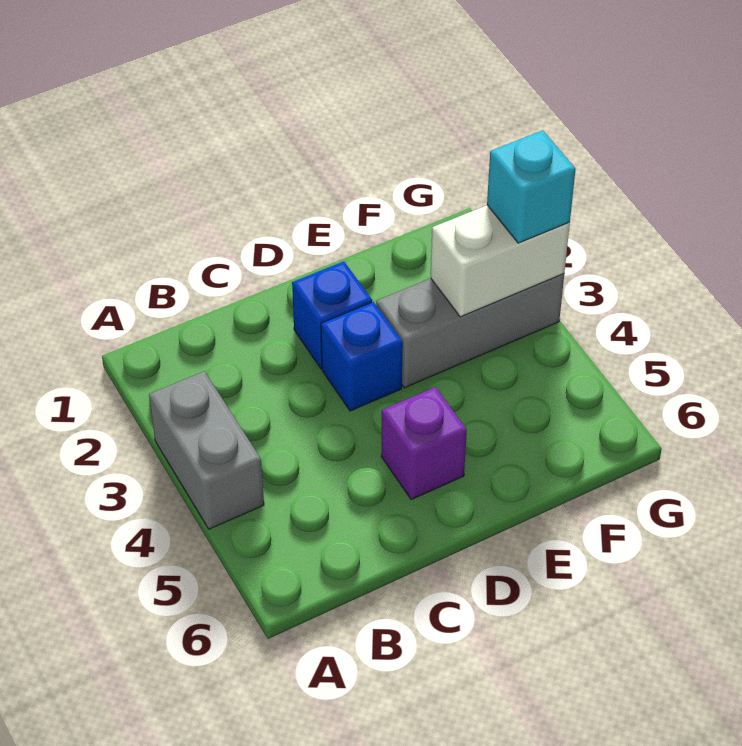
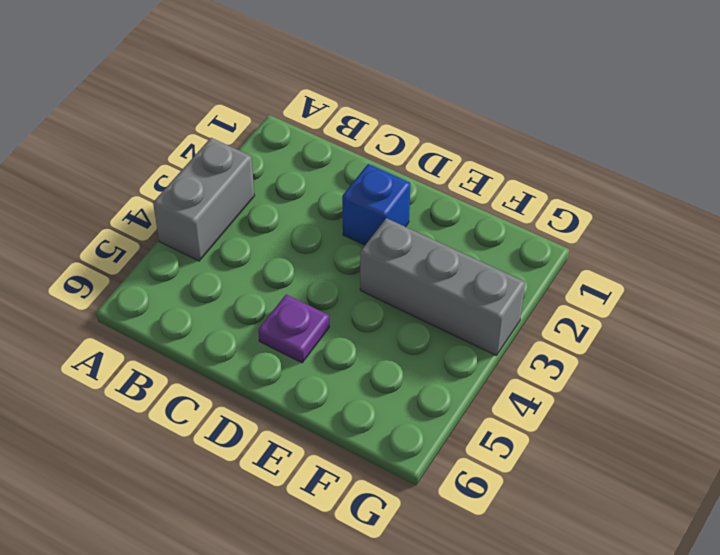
purple 1x1 plate [258,294,329,363] -> purple 1x1 brick [381,387,467,500]
none -> blue 1x1 brick [321,302,403,411]
none -> white 1x2 brick [431,205,570,317]

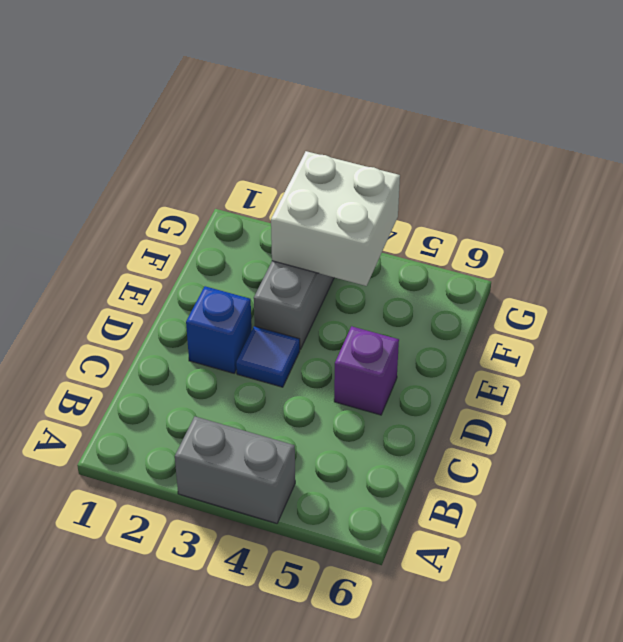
blue 1x1 tile [236,326,300,387] -> blue 1x1 brick [321,302,403,411]
white 2x2 brick [271,151,400,286] -> white 1x2 brick [431,205,570,317]
none -> cyan 1x1 brick [487,130,575,243]

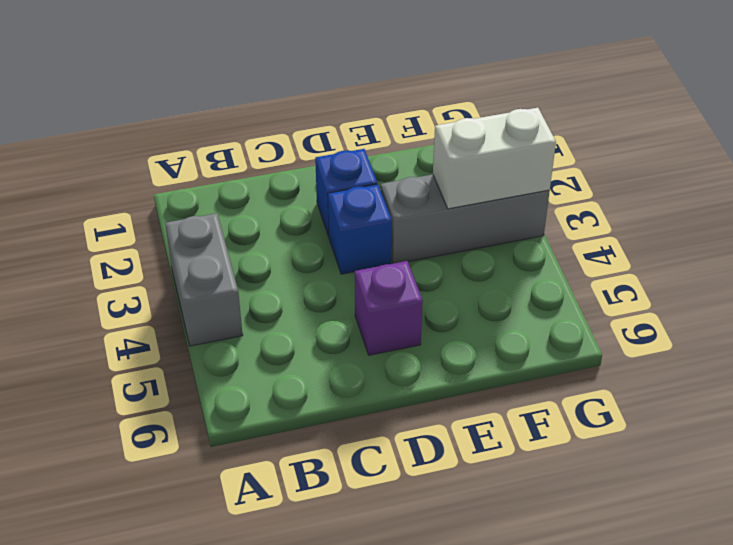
none -> cyan 1x1 brick [487,130,575,243]

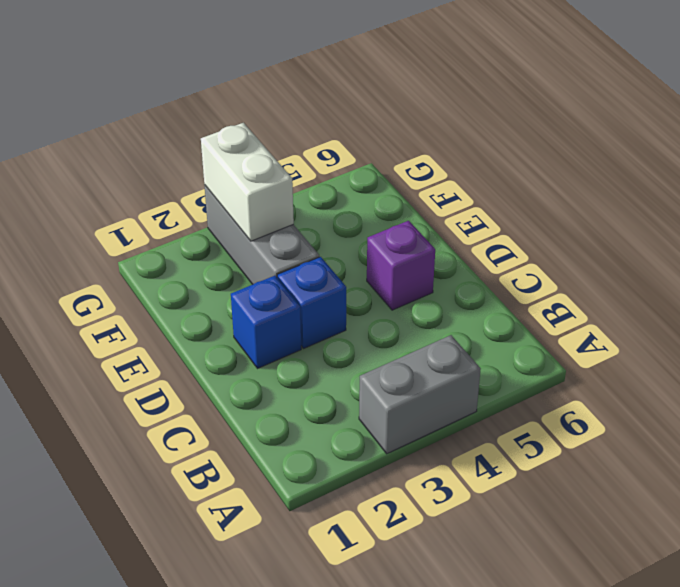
none -> cyan 1x1 brick [487,130,575,243]

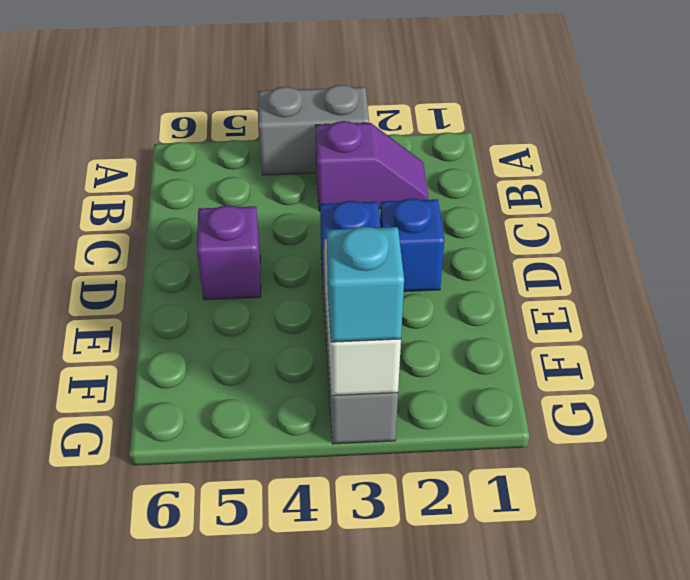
purple 1x2 slope [315,121,429,211] -> none

